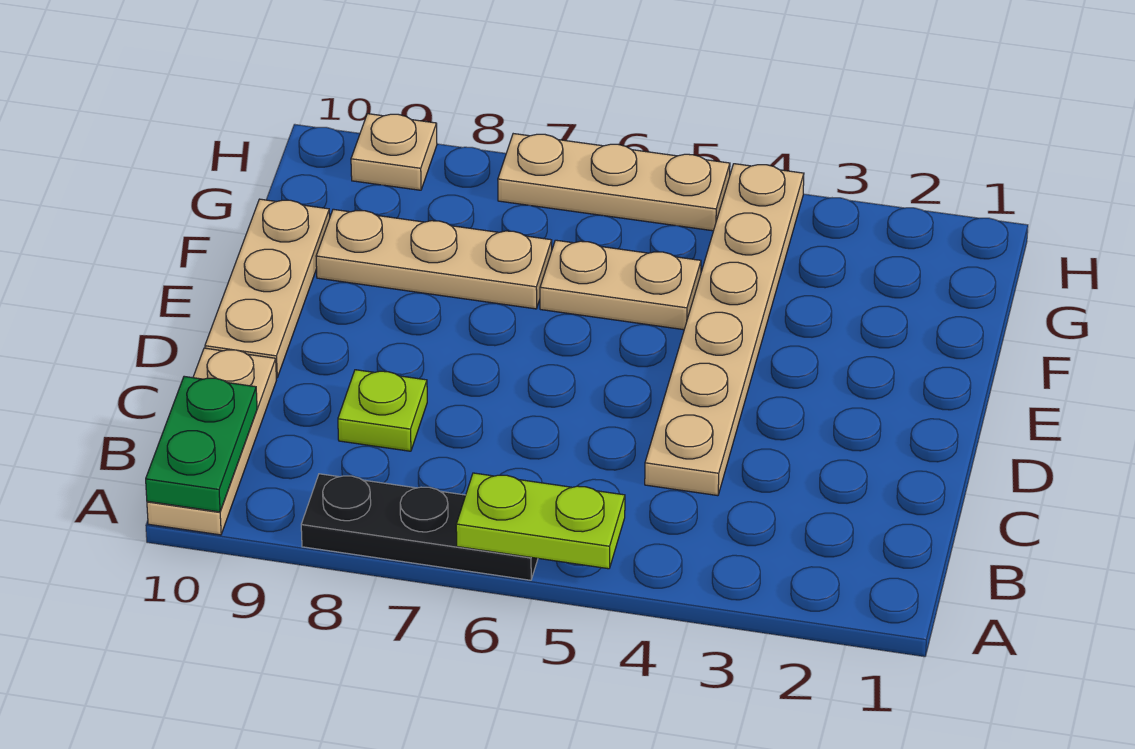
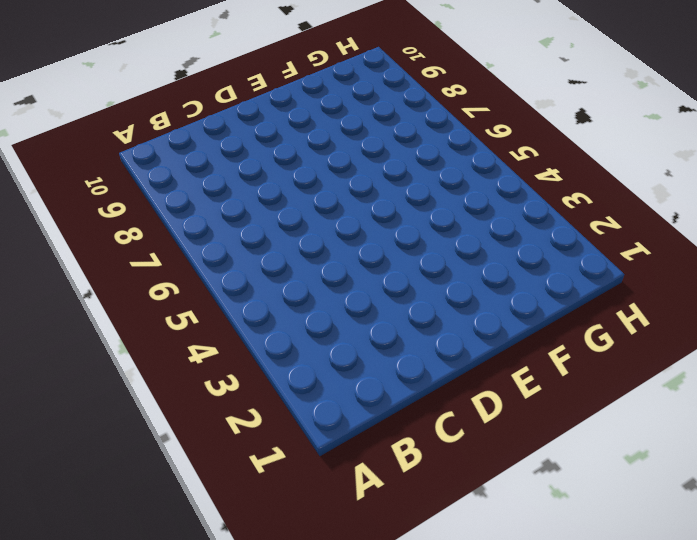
none -> black 1x3 plate [301,474,538,580]
none -> tan 1x3 plate [147,348,276,535]

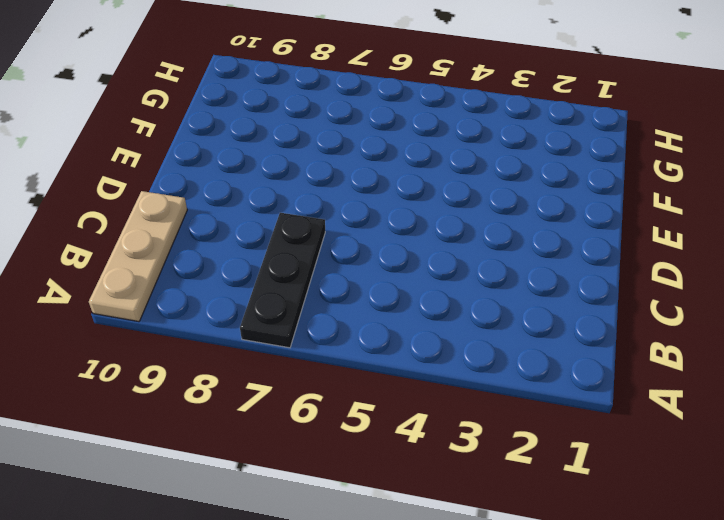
black 1x3 plate [240,213,325,348] -> black 1x3 plate turned to [301,474,538,580]
none -> tan 1x6 plate [645,164,804,496]
none -> lime 1x1 plate [338,370,427,451]

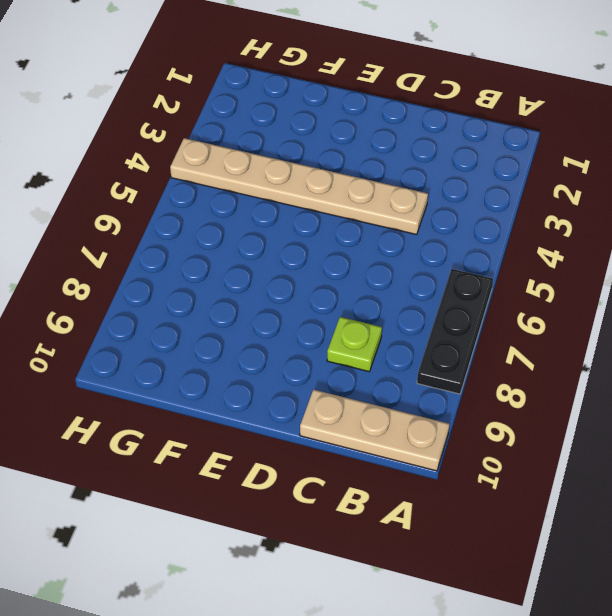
none -> tan 1x3 plate [205,199,330,378]
none -> tan 1x2 plate [540,240,701,330]

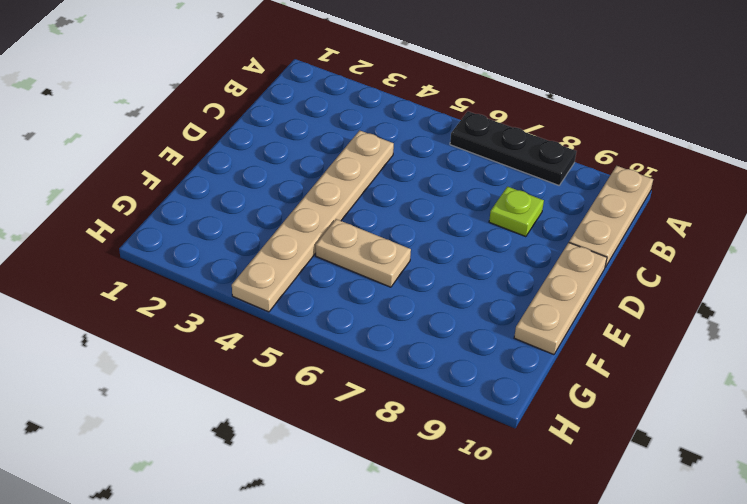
none -> tan 1x3 plate [316,209,552,309]
none -> tan 1x3 plate [498,134,730,231]

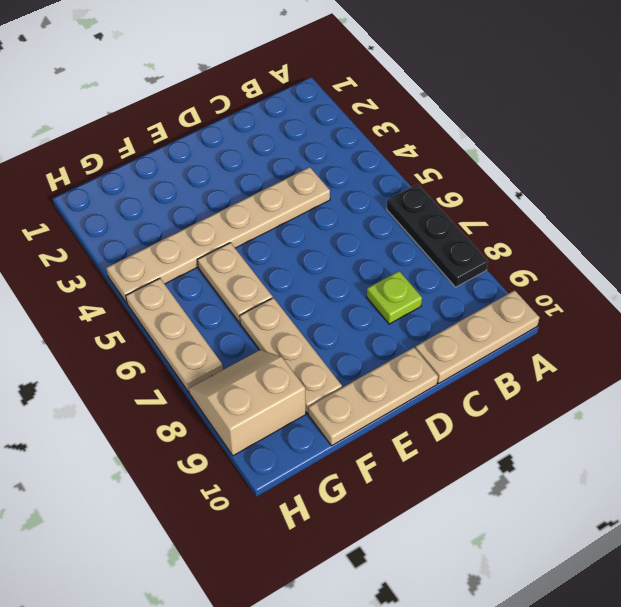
tan 2x2 slope [189,350,306,456] -> tan 1x1 plate [351,114,437,190]
none -> lime 1x2 plate [456,473,625,569]
none -> green 1x2 plate [146,376,257,512]

